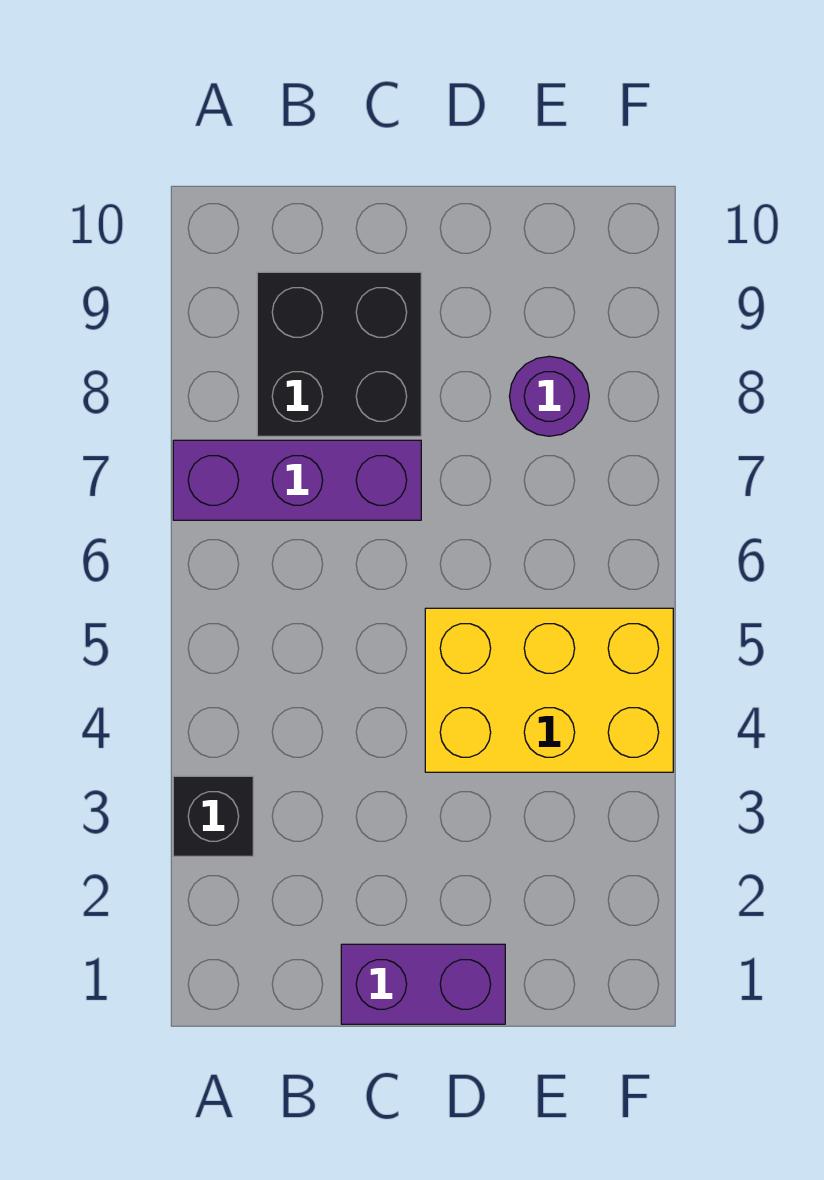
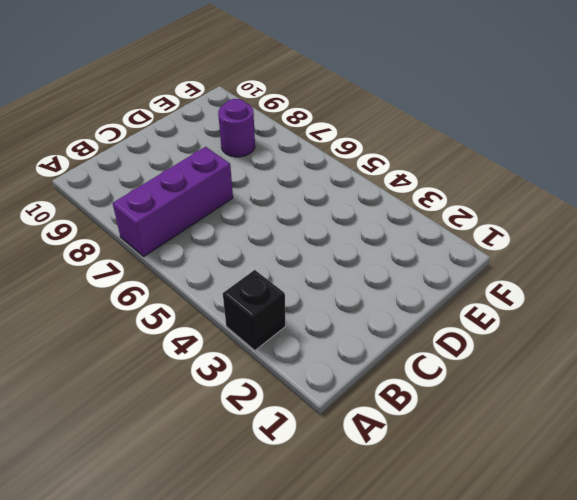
none -> black 2x2 brick [257,272,421,436]
none -> purple 1x2 brick [341,944,505,1024]

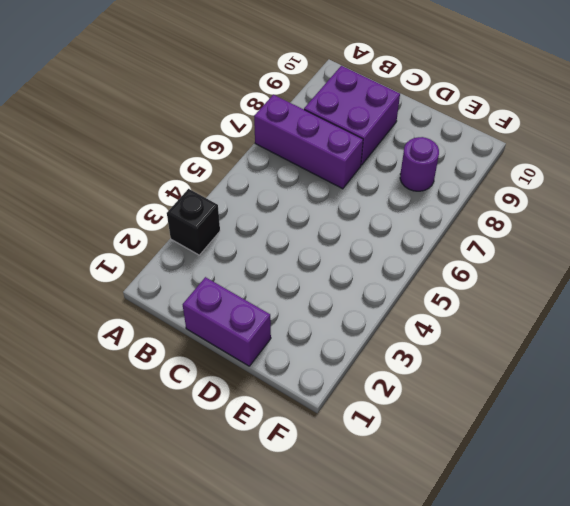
purple 2x2 brick [304,66,400,165] -> black 2x2 brick [257,272,421,436]
none -> yellow 2x3 brick [425,608,673,772]

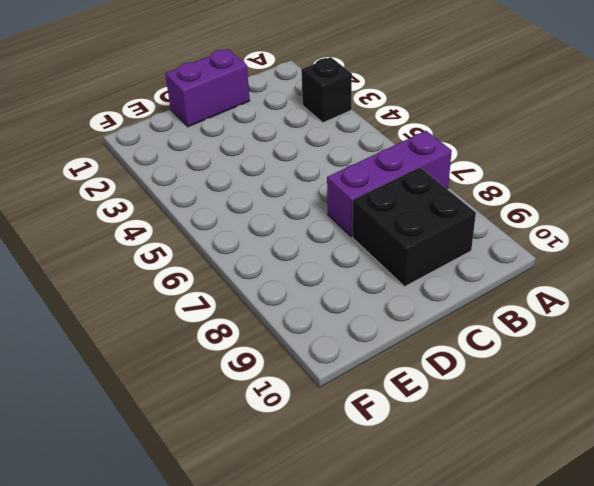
none -> yellow 2x3 brick [425,608,673,772]
none -> purple 1x1 round brick [509,356,589,436]

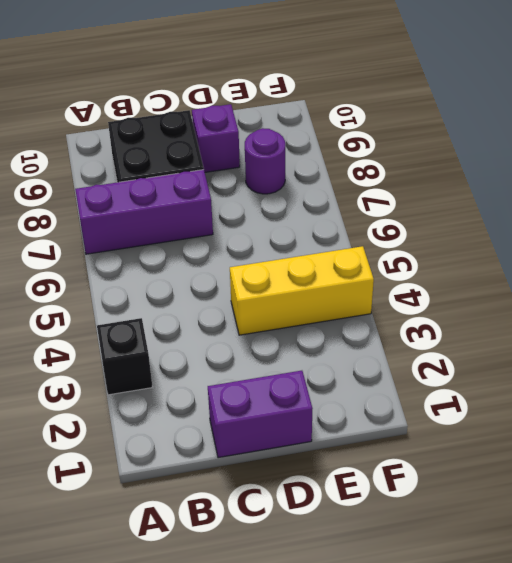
yellow 1x3 brick [230,246,374,335] -> yellow 2x3 brick [425,608,673,772]
purple 1x1 brick [192,104,240,172] -> none

